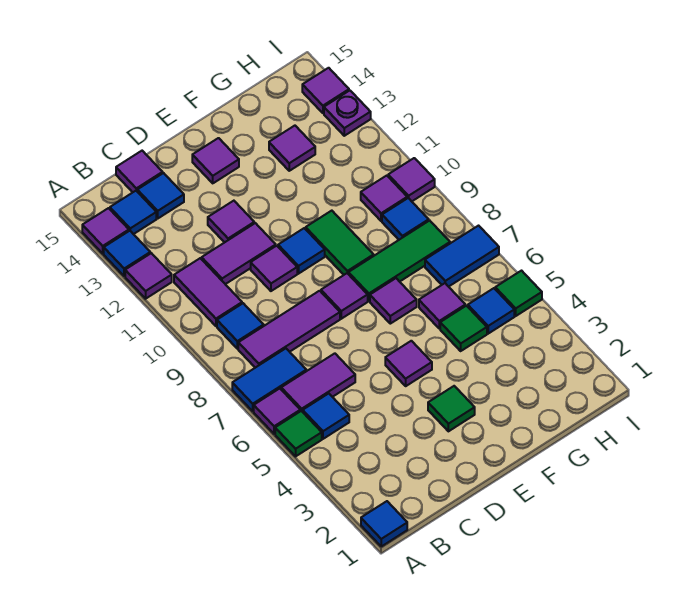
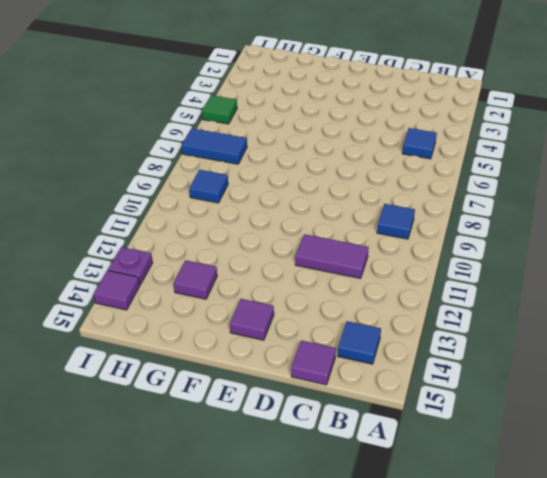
none -> blue 1x1 tile [361,501,407,546]
none -> green 1x1 tile [275,411,322,456]
none -> purple 1x1 tile [254,389,300,434]
none -> blue 1x2 tile [232,349,306,411]

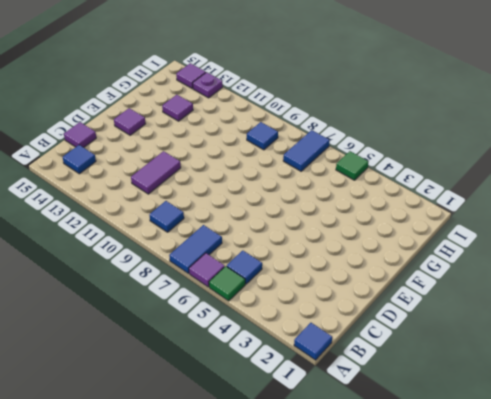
none -> purple 1x1 tile [125,253,172,299]
none -> blue 1x1 tile [104,231,150,276]
none -> purple 1x1 tile [82,208,129,254]
none -> purple 1x2 tile [281,353,355,412]

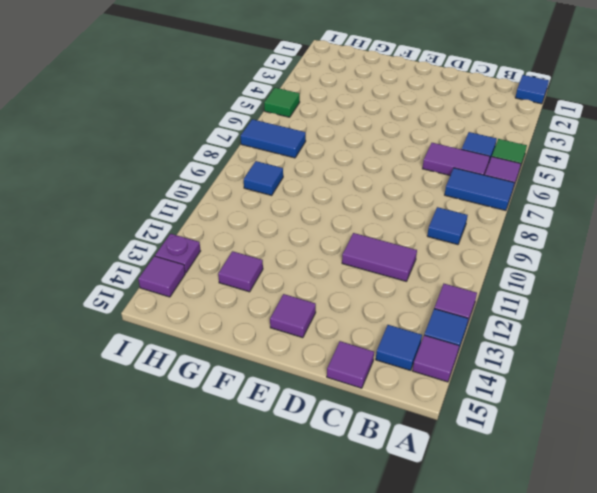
none -> purple 1x3 tile [238,291,340,368]
none -> purple 1x2 tile [174,258,242,326]
none -> blue 1x1 tile [137,173,184,218]
none -> purple 1x1 tile [251,246,297,291]

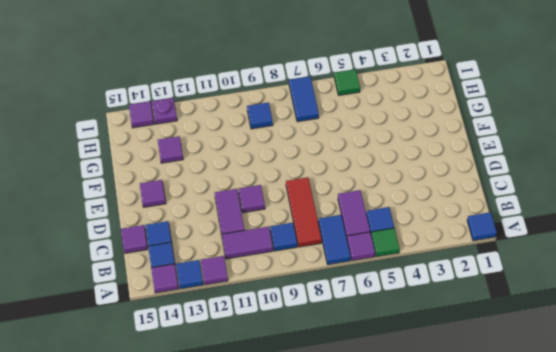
red 1x3 tile [286,177,322,247] -> purple 1x3 tile [238,291,340,368]
none -> purple 1x1 tile [208,201,254,243]
none -> green 1x1 tile [428,386,475,431]
none -> purple 1x1 tile [385,341,432,386]
none -> purple 1x1 tile [321,273,368,319]

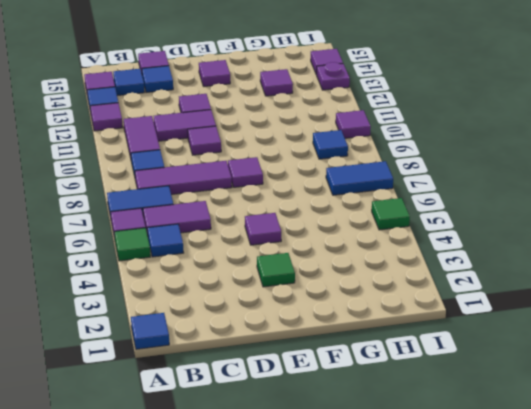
none -> blue 1x1 tile [278,228,325,274]
none -> purple 1x1 tile [370,278,417,324]
none -> green 1x3 tile [348,221,450,301]
none -> green 1x2 tile [306,211,374,275]

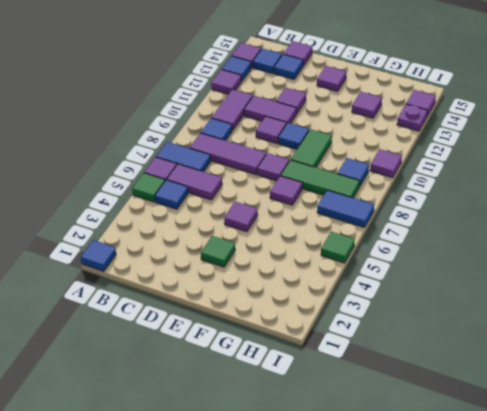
none -> green 1x1 tile [440,306,487,351]
none -> purple 1x1 tile [419,283,465,329]
none -> blue 1x1 tile [468,288,514,334]
none -> purple 1x1 tile [361,176,407,221]

